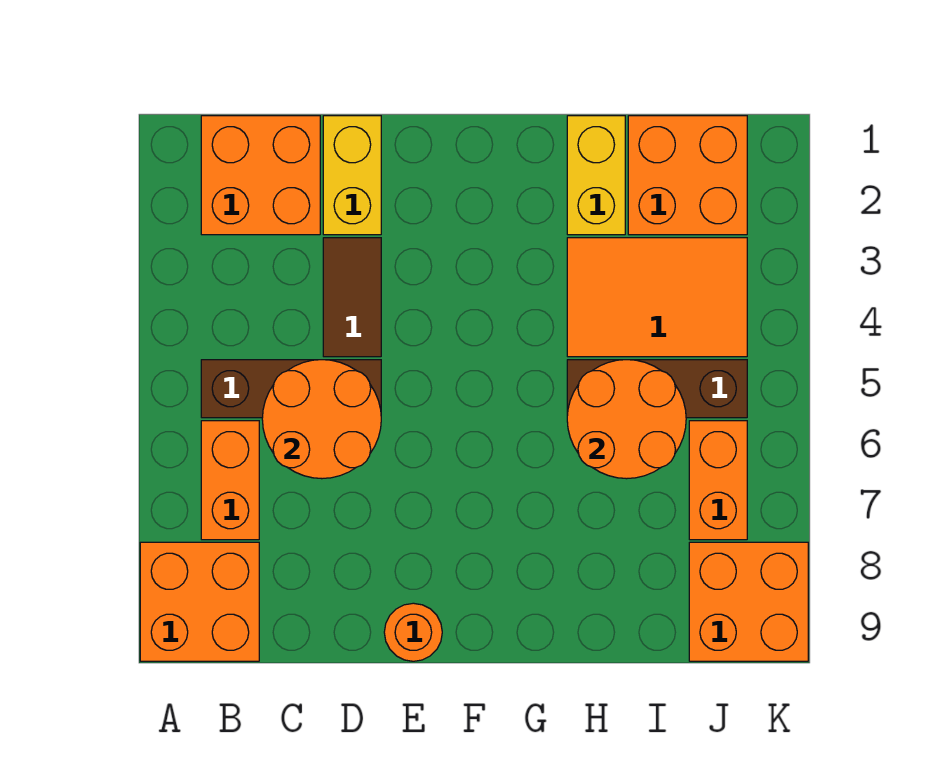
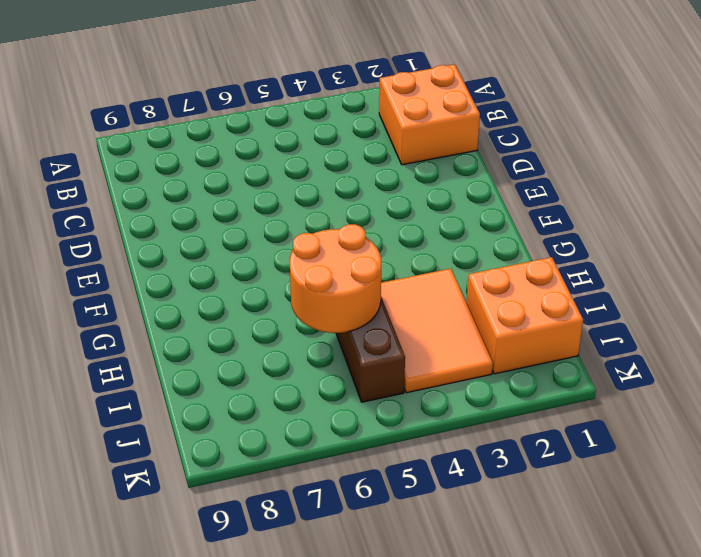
none -> orange 2x2 brick [140,542,259,661]
none -> brown 1x3 brick [201,360,381,418]
none -> orange 1x2 brick [201,421,259,540]

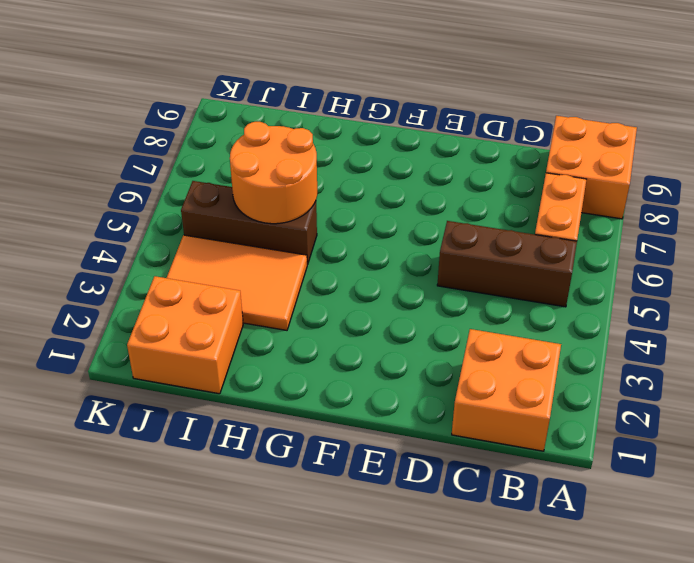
none -> yellow 1x2 brick [323,116,381,235]
none -> brown 1x2 tile [323,238,381,357]
none -> orange 1x1 round brick [384,603,442,661]

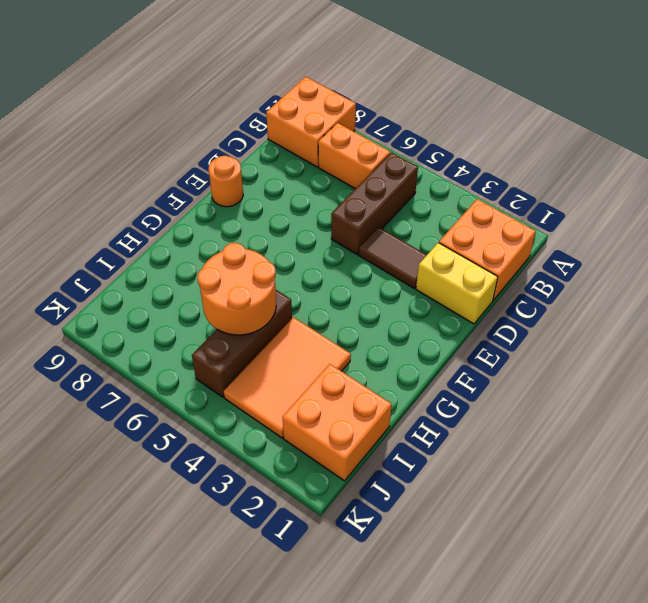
none -> yellow 1x2 brick [567,116,625,235]
none -> orange 1x2 brick [689,421,747,540]
none -> orange 2x2 brick [689,542,808,661]

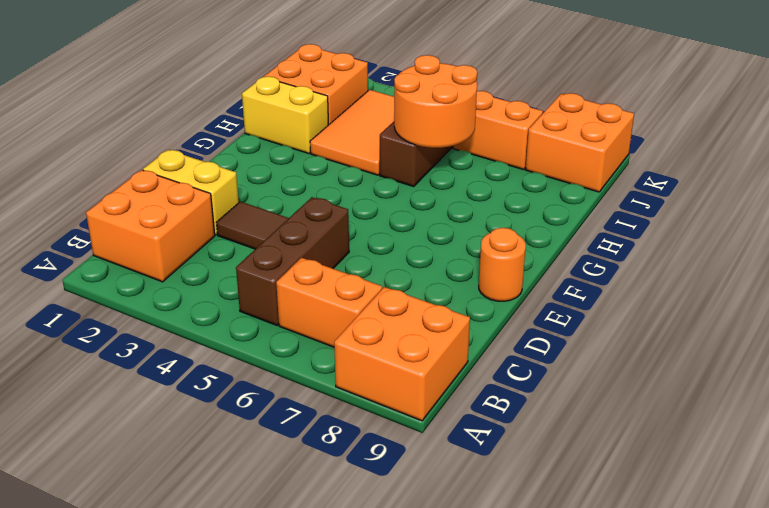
none -> orange 2x2 round brick [262,360,381,479]

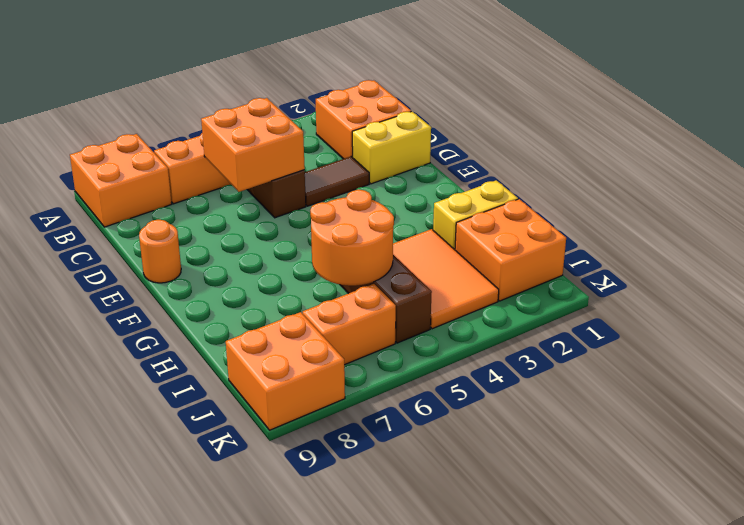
orange 2x2 brick [201,98,305,192] -> orange 2x2 round brick [262,360,381,479]

